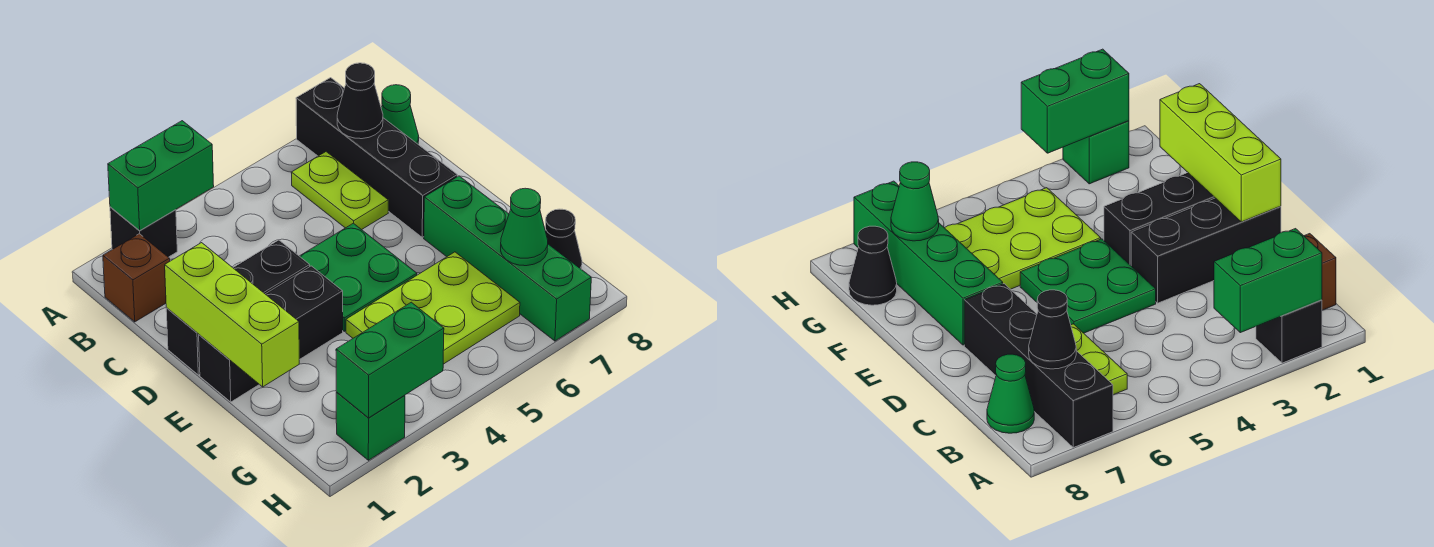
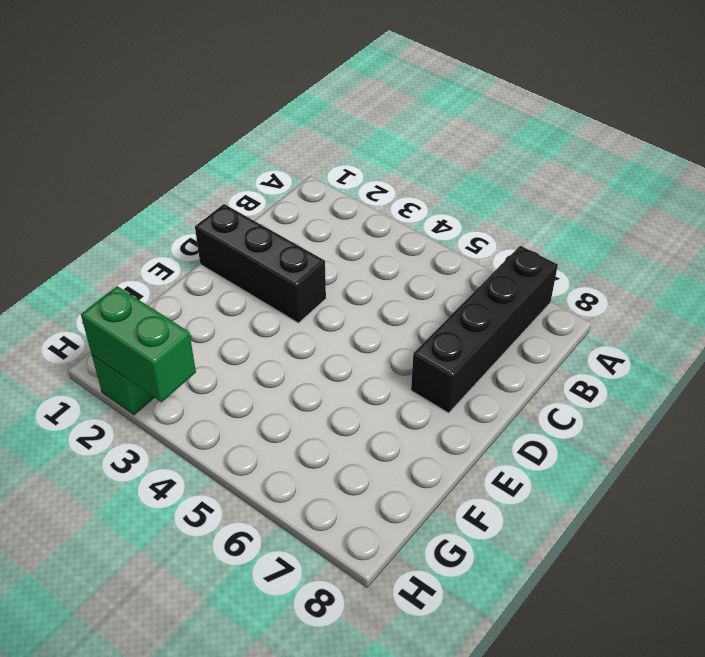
none -> black 1x1 brick [110,207,177,257]
none -> brown 1x1 brick [103,234,170,322]
none -> lime 1x2 plate [291,152,388,230]

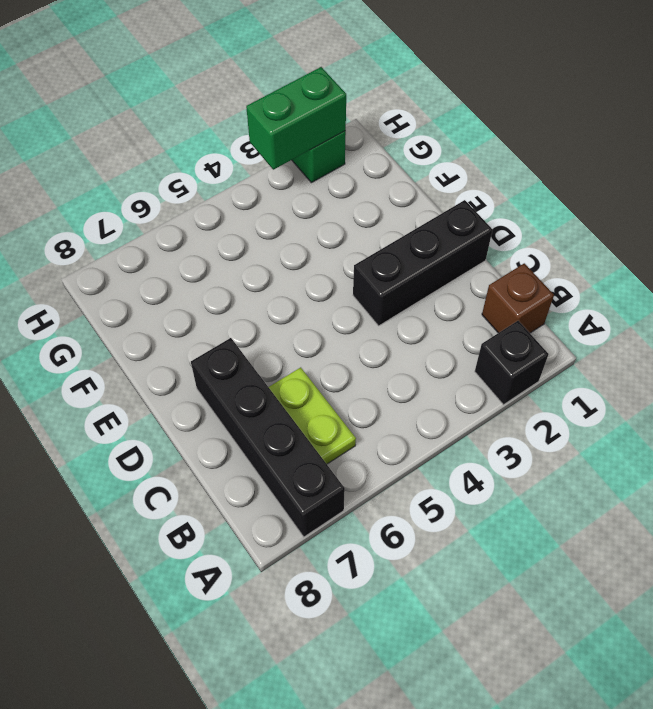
none -> green 1x1 cone [381,85,419,144]
none -> green 2x2 plate [300,223,417,331]
none -> black 1x3 brick [199,266,343,402]

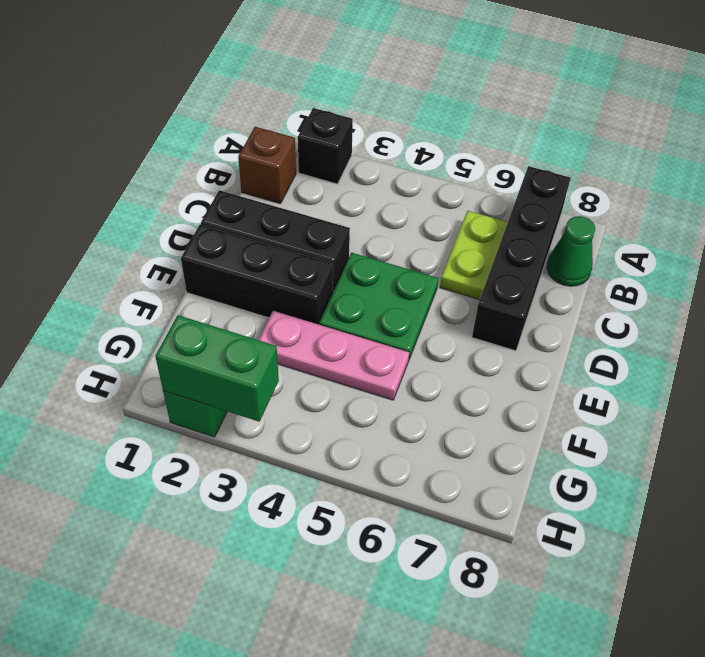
pink 1x3 plate [259,311,409,400] -> lime 2x3 plate [346,252,520,364]
none -> green 1x4 brick [424,176,591,341]
none -> black 1x1 cone [545,209,582,270]
none -> green 1x2 brick [108,121,214,231]

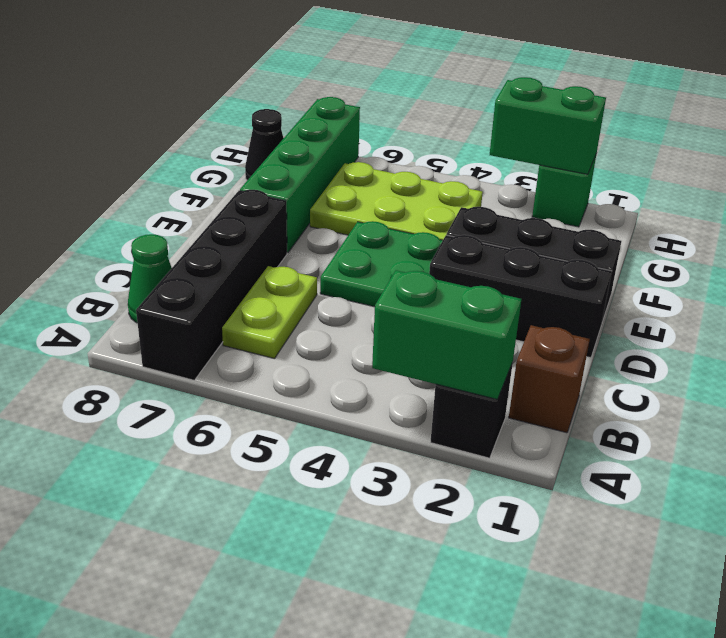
none -> black 1x1 cone [337,63,383,139]
none -> lime 1x3 brick [165,243,299,387]
none -> green 1x1 cone [501,188,548,266]

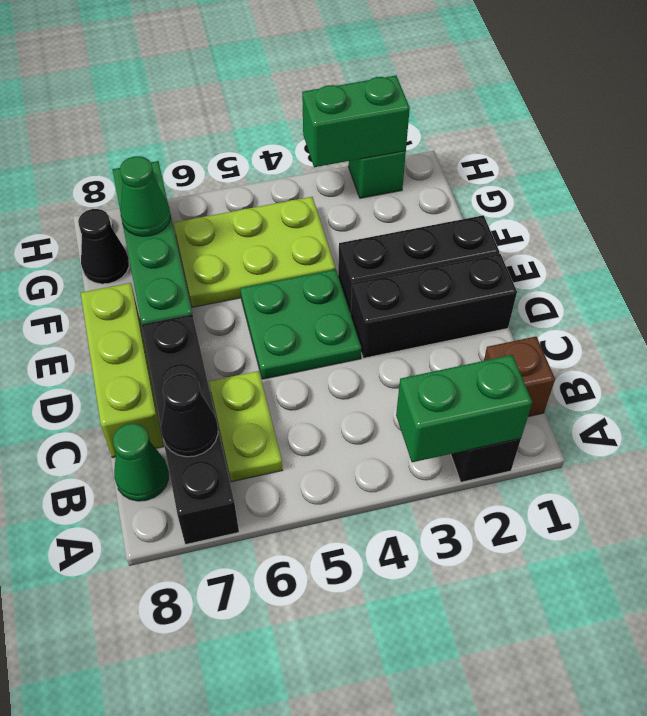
lime 1x3 brick [81,283,164,458] -> lime 1x3 brick moved to [165,243,299,387]

